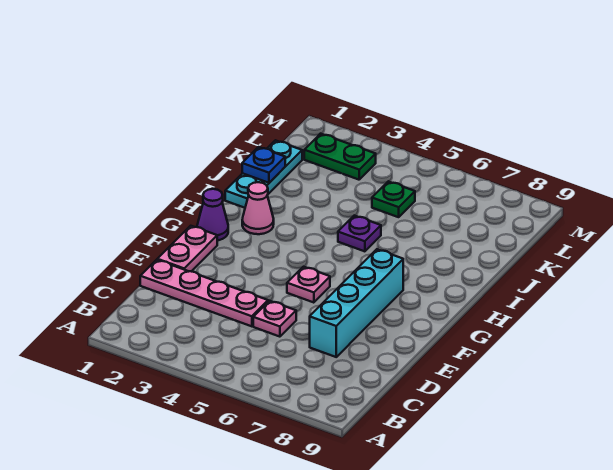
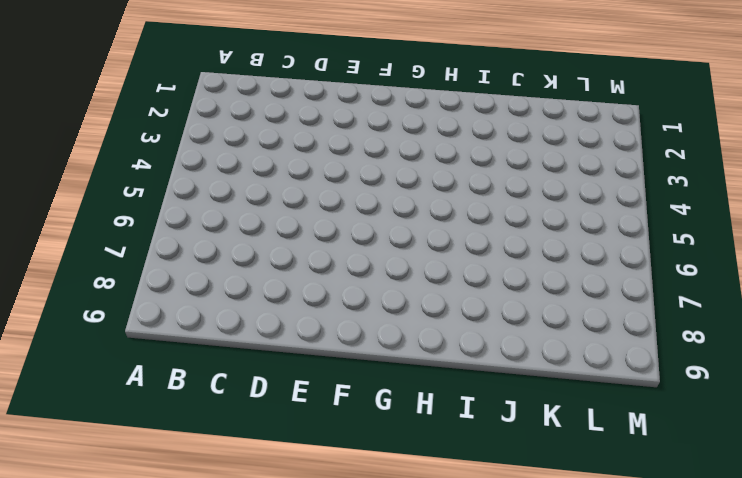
none -> pink 1x4 plate [140,260,268,326]
none -> pink 1x1 plate [253,301,296,337]
none -> cyan 1x4 brick [310,249,403,357]

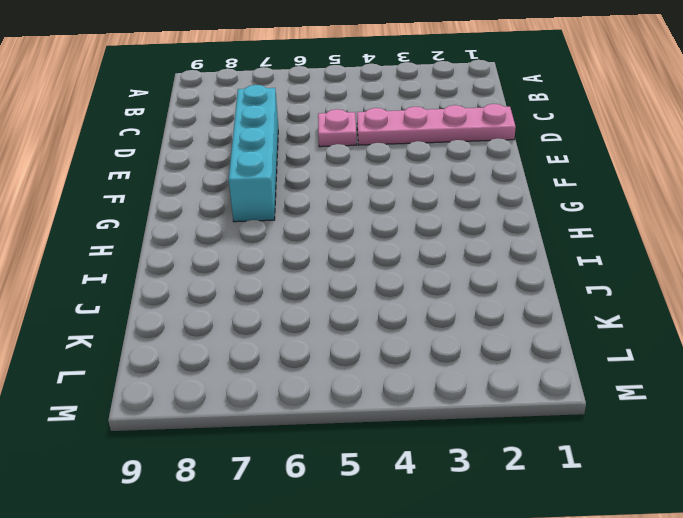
none -> pink 1x2 plate [157,226,217,271]
none -> pink 1x1 plate [287,267,330,303]
none -> purple 1x1 cone [197,189,228,241]

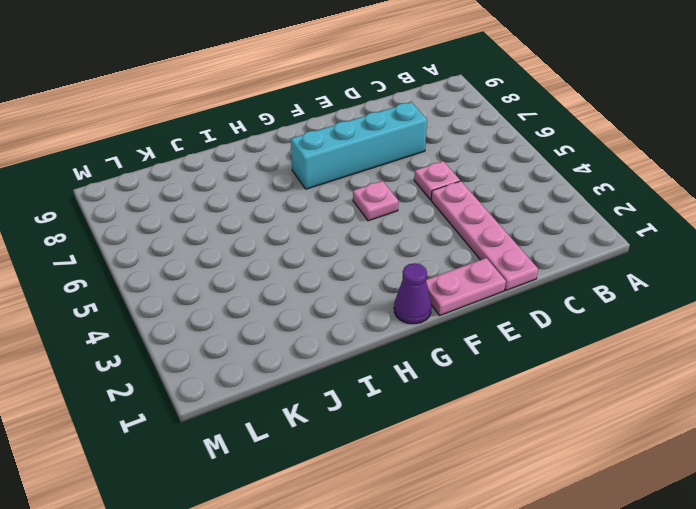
none -> pink 1x1 cone [242,182,274,234]
none -> cyan 1x3 plate [225,140,302,208]
none -> purple 1x1 plate [338,216,381,251]

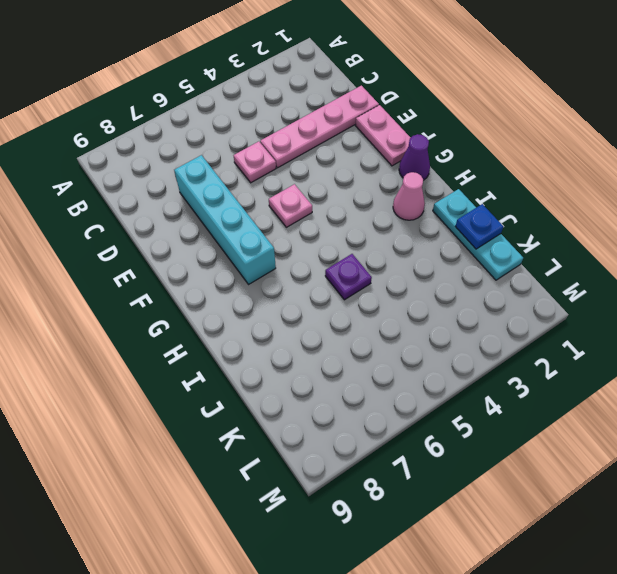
none -> green 1x1 plate [372,181,415,217]
none -> green 1x2 plate [304,134,376,180]

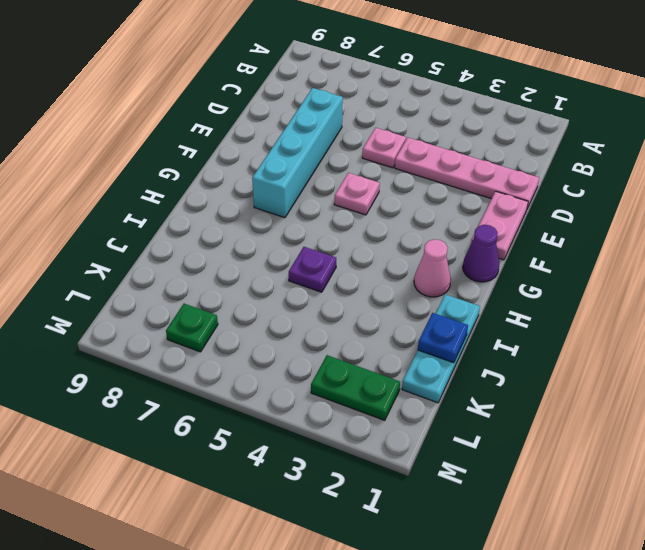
green 1x1 plate [166,304,218,352] -> green 1x1 plate moved to [372,181,415,217]

